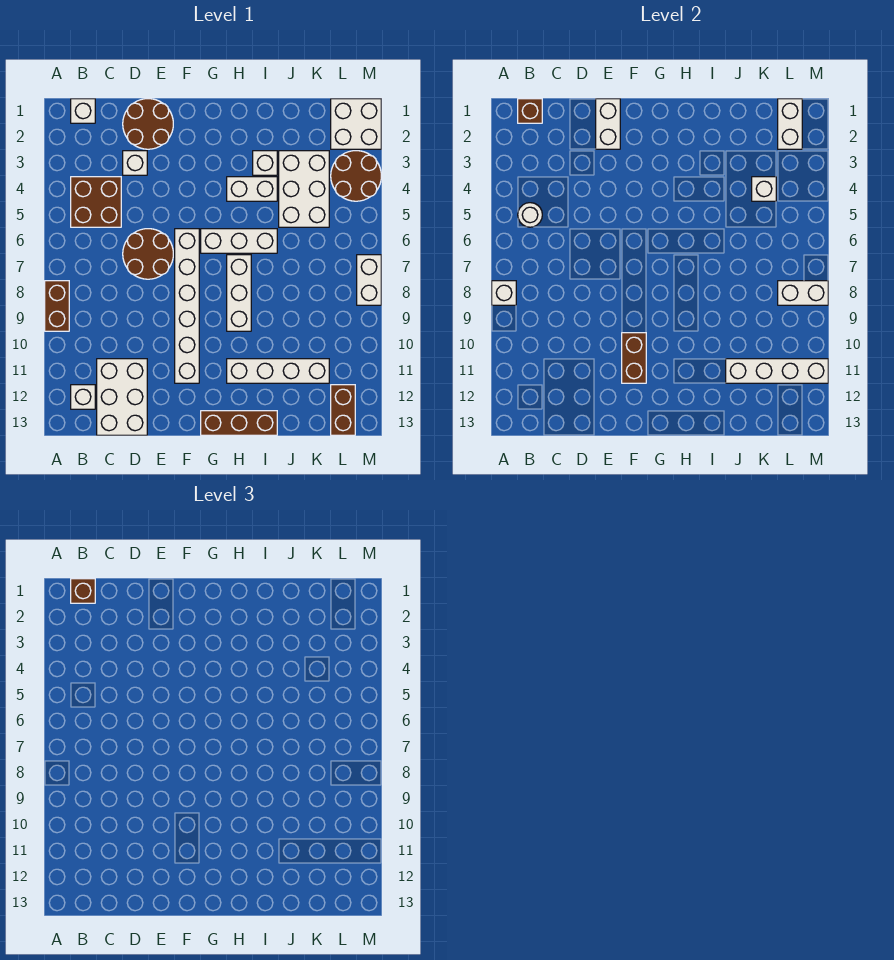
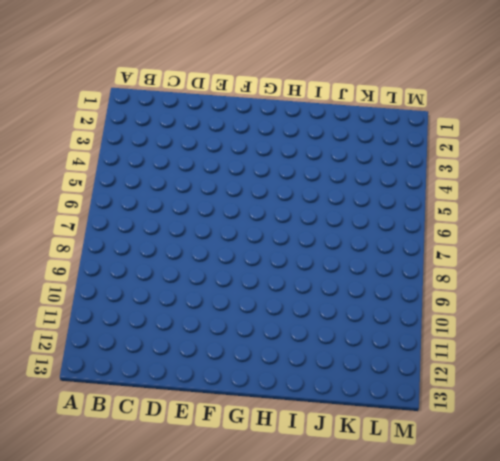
none -> brown 1x2 brick [45,281,69,331]
none -> white 1x1 brick [71,99,95,123]
none -> brown 2x2 brick [71,177,121,227]
none -> white 1x1 brick [71,385,95,409]

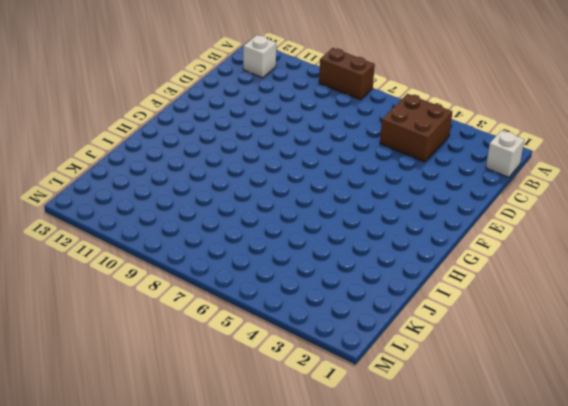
none -> white 2x3 brick [97,359,147,435]
none -> brown 2x2 round brick [123,99,173,149]
none -> white 1x1 brick [123,151,147,175]
none -> brown 2x2 round brick [123,229,173,279]

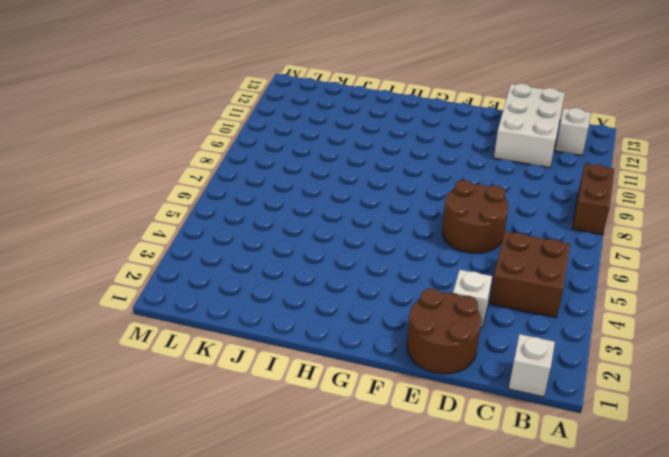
none -> white 1x6 brick [175,229,199,383]
none -> white 1x3 brick [201,229,277,253]
none -> brown 1x3 brick [201,411,277,435]
none -> white 1x2 brick [227,177,277,201]

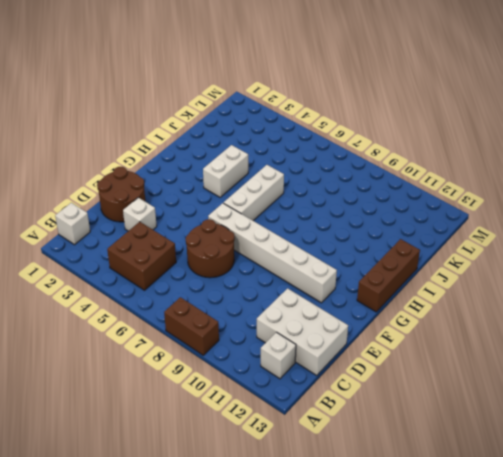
none -> white 1x3 brick [227,255,251,331]
none -> white 1x4 brick [227,359,329,383]
none -> white 1x1 brick [253,151,277,175]
none -> white 2x3 brick [279,151,329,227]

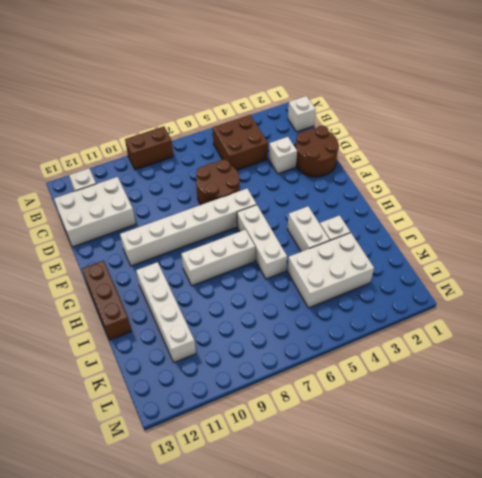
none -> white 2x2 brick [331,99,381,149]
none -> brown 2x2 round brick [331,151,381,201]
none -> brown 1x2 brick [331,385,355,435]
none -> white 1x2 brick [357,255,381,305]

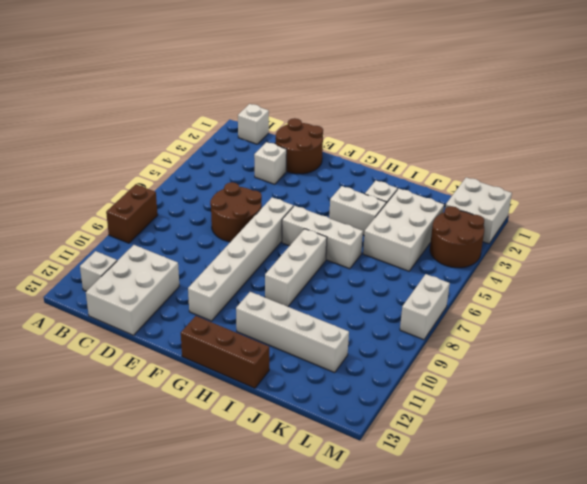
none -> brown 2x2 brick [71,177,121,227]
none -> brown 1x2 brick [331,385,355,435]
none -> white 1x1 brick [492,281,516,305]
none -> brown 1x1 brick [518,99,542,123]

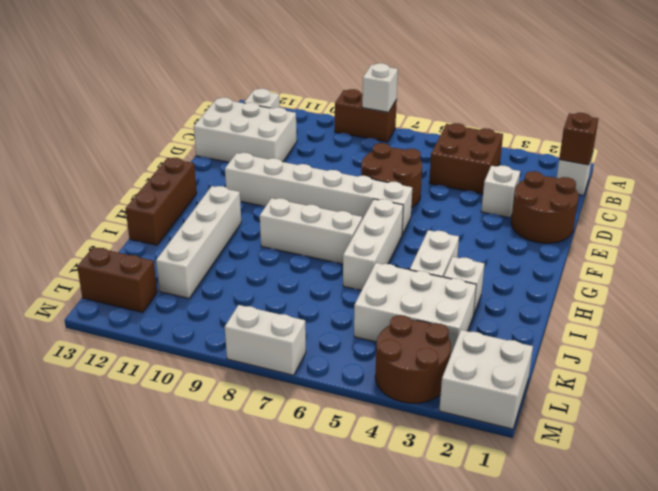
none -> white 1x1 round brick [518,203,542,227]
none -> white 1x2 brick [596,99,620,149]
none -> brown 1x2 brick [622,333,646,383]
none -> white 1x4 brick [726,359,828,383]

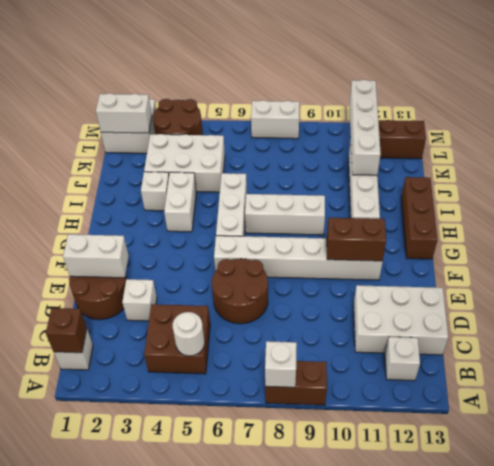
none -> white 1x1 brick [752,177,776,201]
none -> white 1x2 brick [778,281,828,305]
none -> brown 1x1 brick [71,579,95,603]

